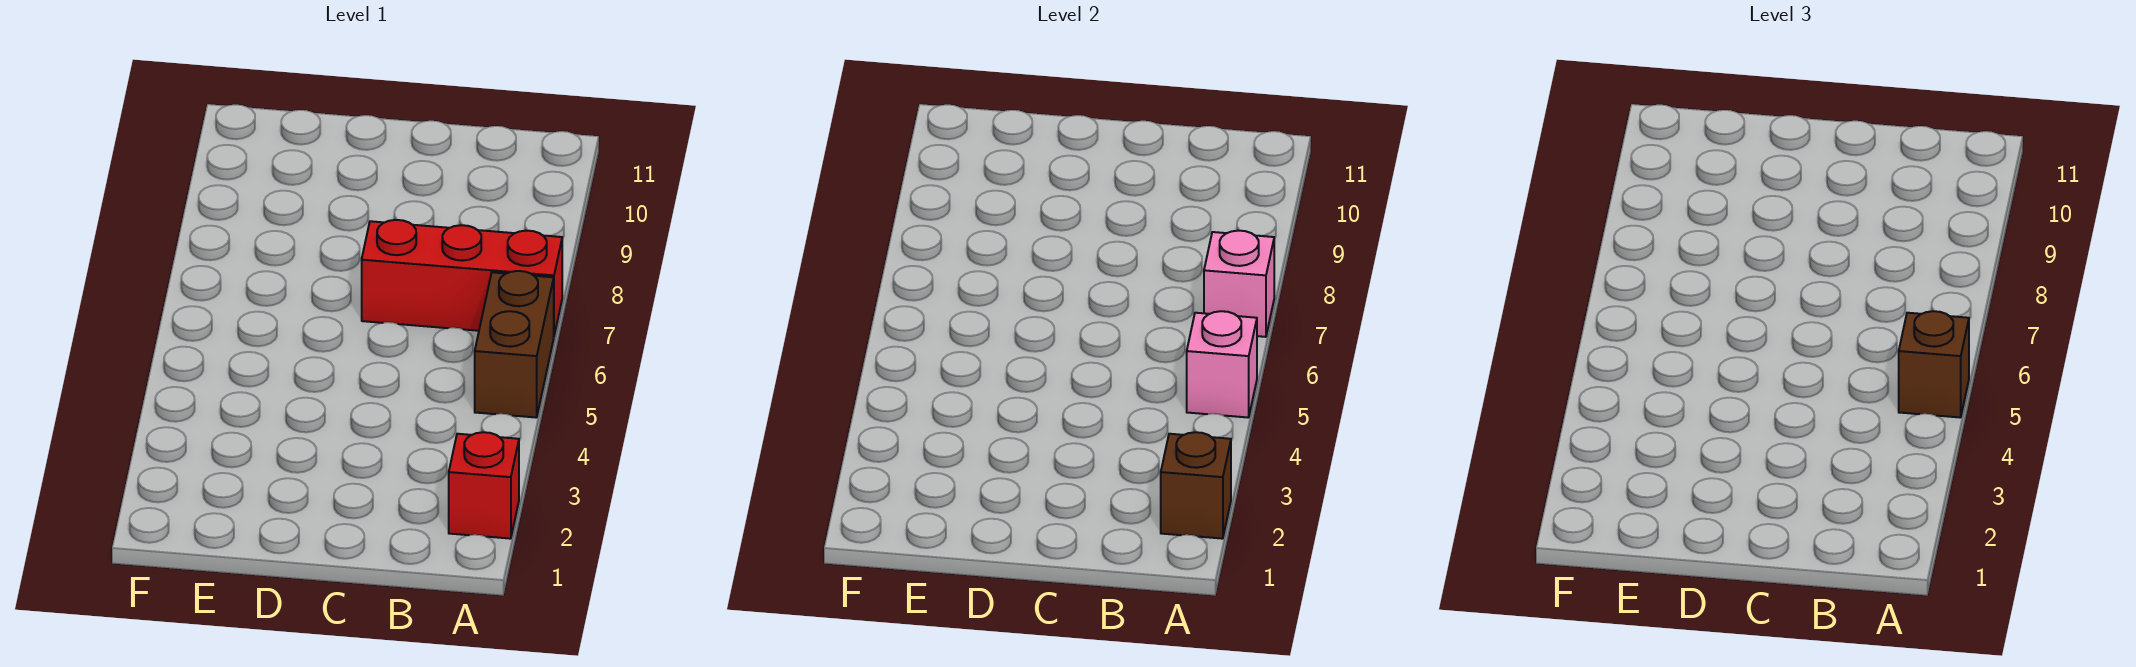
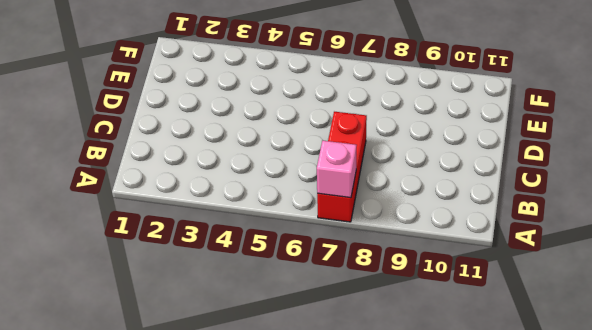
none -> red 1x1 brick [449,432,519,539]
none -> brown 1x2 brick [475,271,554,418]

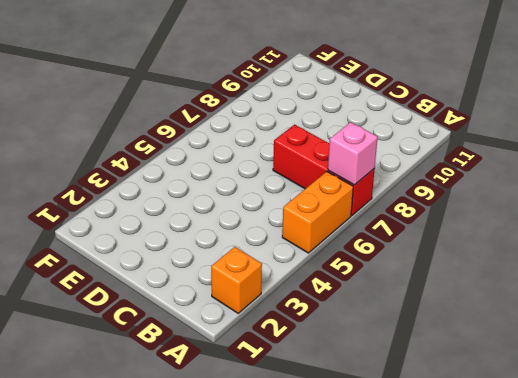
orange 1x1 brick [211,247,262,313] -> red 1x1 brick [449,432,519,539]
orange 1x2 brick [282,172,353,253] -> brown 1x2 brick [475,271,554,418]
none -> brown 1x1 brick [1161,432,1231,539]
none -> pink 1x1 brick [1187,311,1257,418]

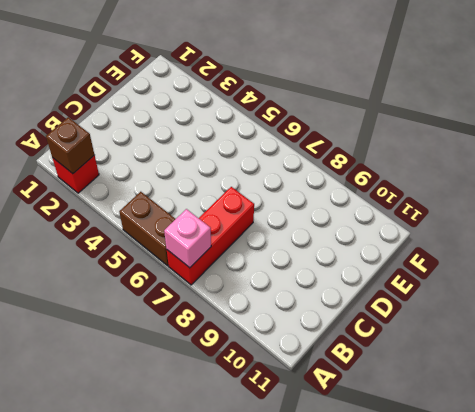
none -> pink 1x1 brick [1187,311,1257,418]
none -> brown 1x1 brick [1899,311,1969,418]

